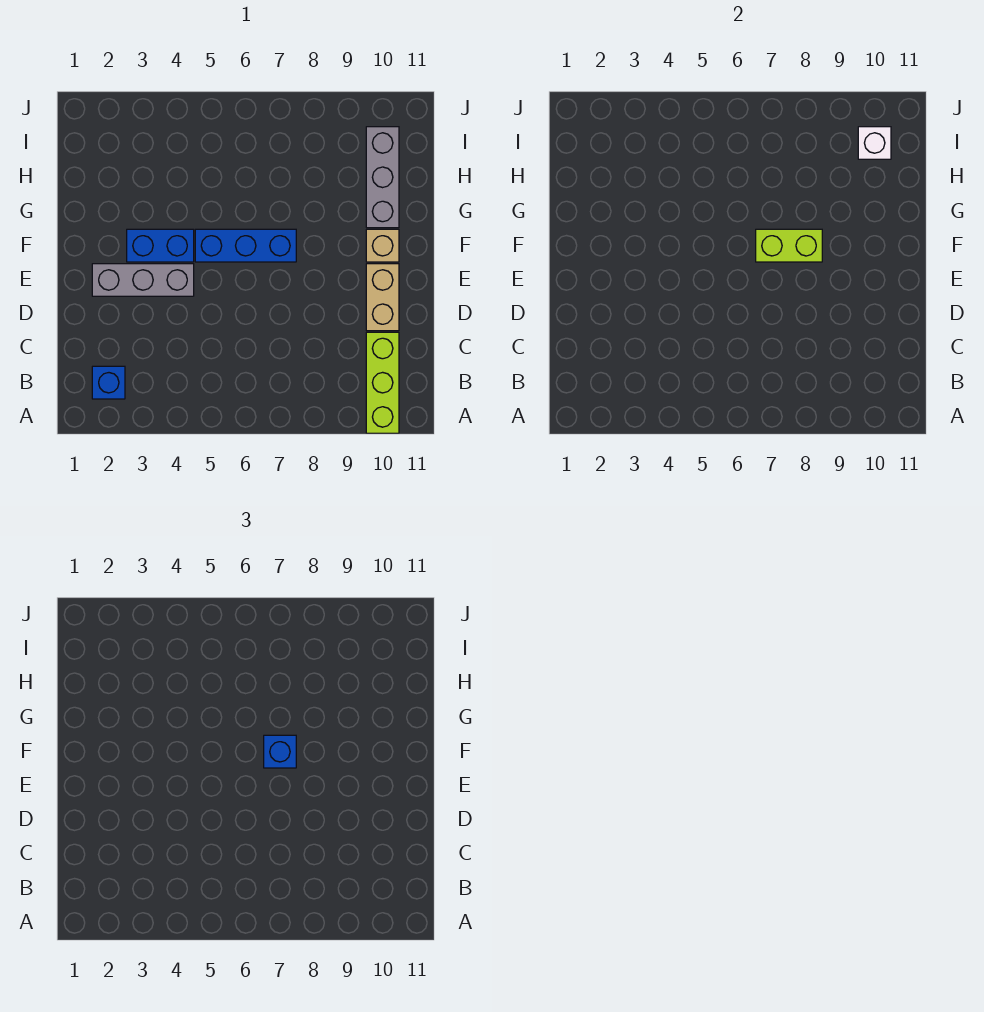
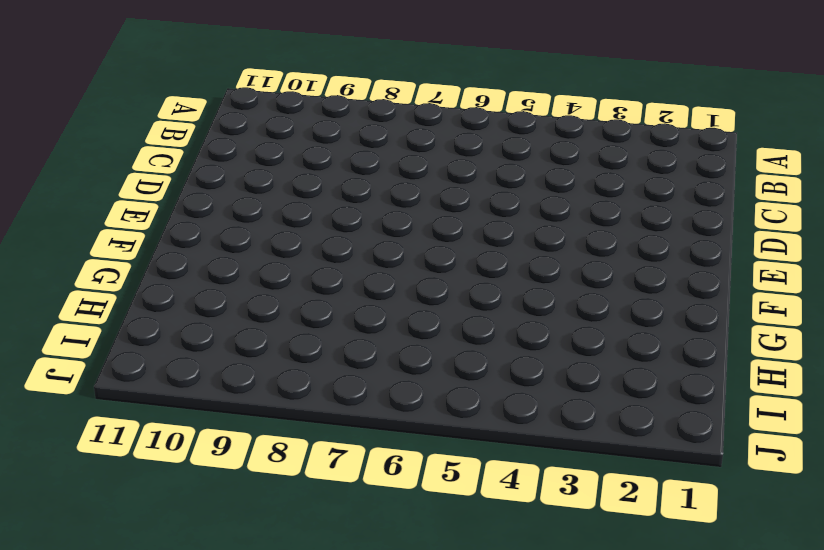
none -> lime 1x3 brick [366,332,399,433]
none -> blue 1x1 brick [92,366,125,399]

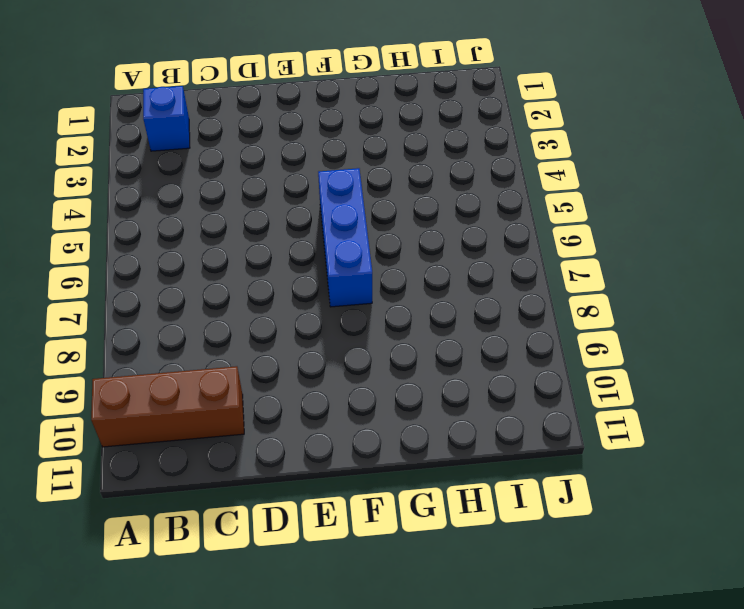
brown 1x3 brick [91,366,244,447] -> lime 1x3 brick [366,332,399,433]
none -> tan 1x2 brick [366,264,399,331]
none -> grey 1x3 brick [92,264,194,296]

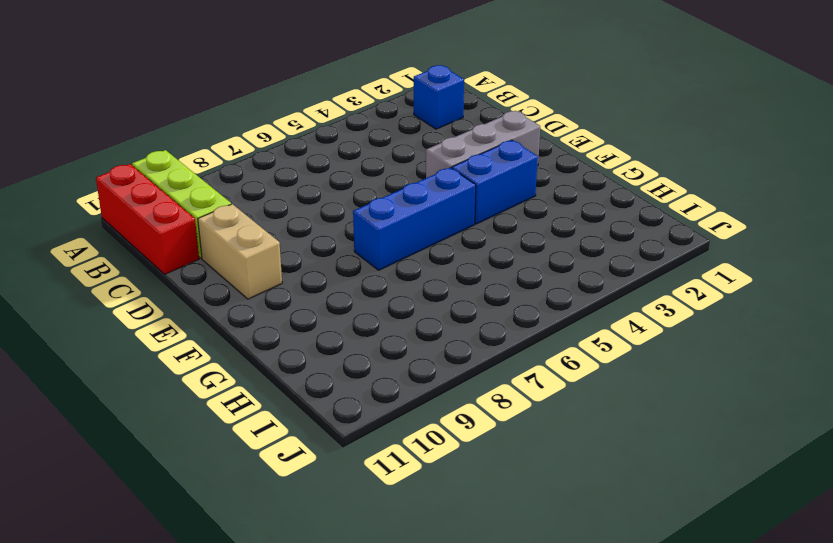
red 1x3 brick [96,164,199,274] -> none
none -> tan 1x1 brick [366,229,399,262]
none -> grey 1x3 brick [366,127,399,228]

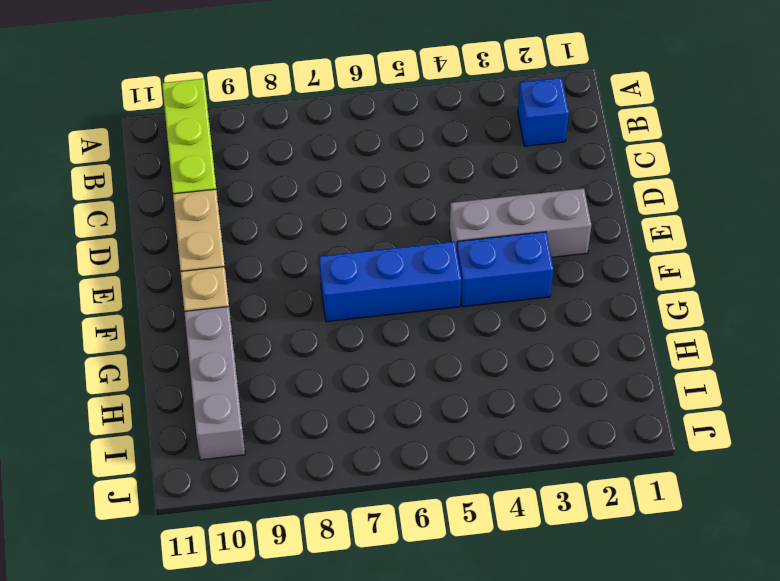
none -> lime 1x2 brick [756,229,822,262]
none -> white 1x1 brick [858,127,891,159]

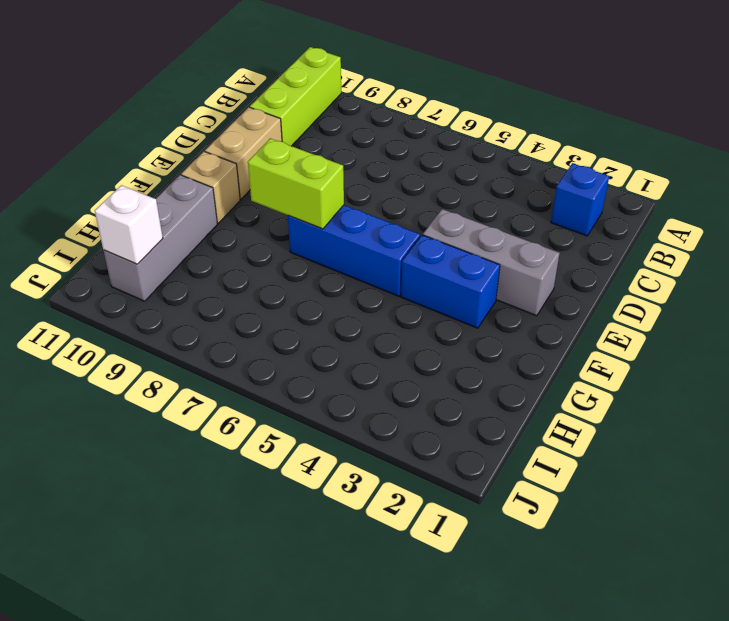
none -> blue 1x1 brick [264,735,296,768]

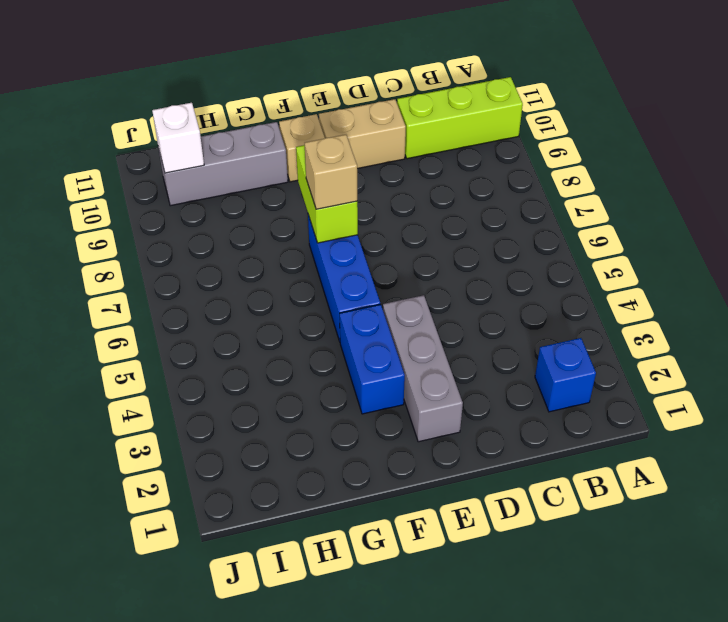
tan 1x1 brick [305,135,357,209] -> blue 1x1 brick [264,735,296,768]

